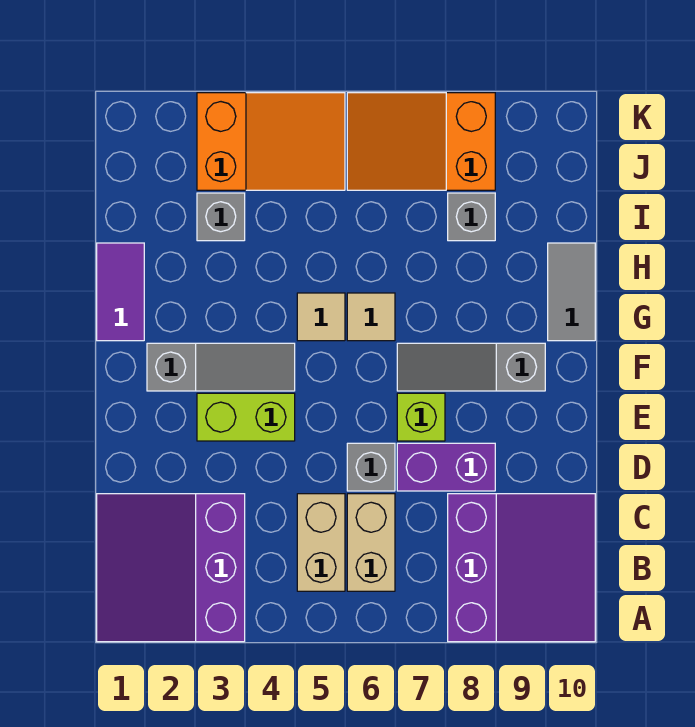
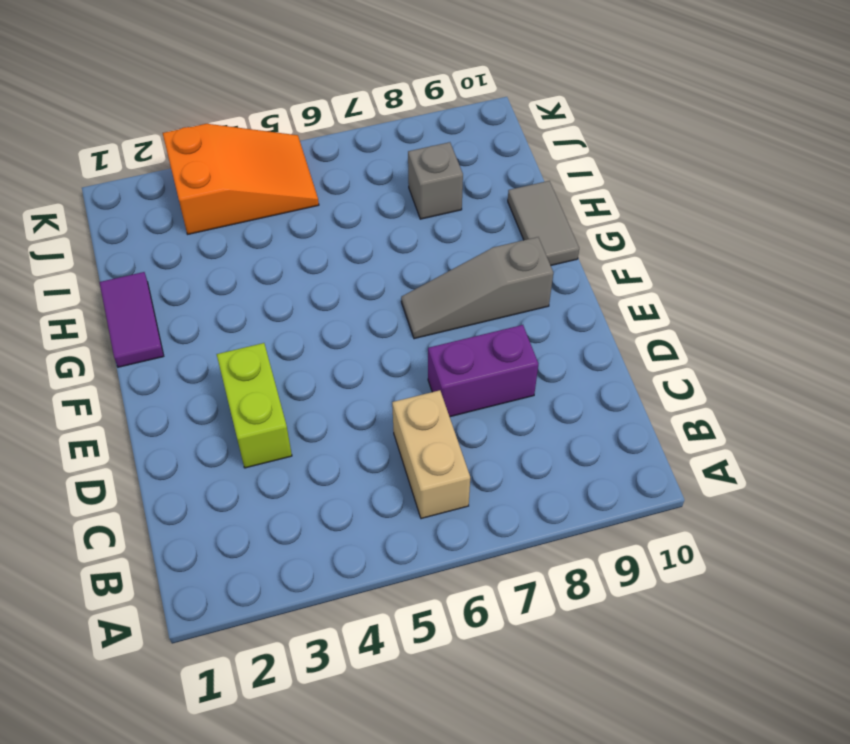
lime 1x2 brick [217,343,292,468] -> lime 1x2 brick turned to [197,393,295,441]
none -> purple 3x3 slope [97,494,245,642]
none -> purple 3x3 slope [448,494,595,642]
none -> tan 1x2 brick [297,494,345,591]

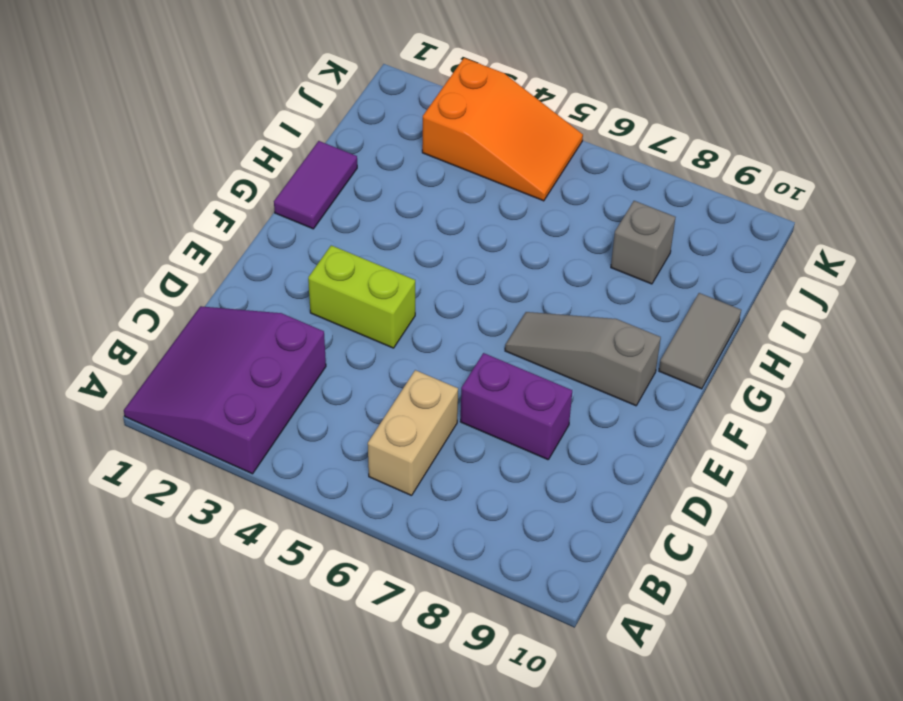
none -> purple 3x3 slope [448,494,595,642]
none -> tan 1x2 brick [297,494,345,591]
none -> grey 1x1 brick [347,443,395,491]

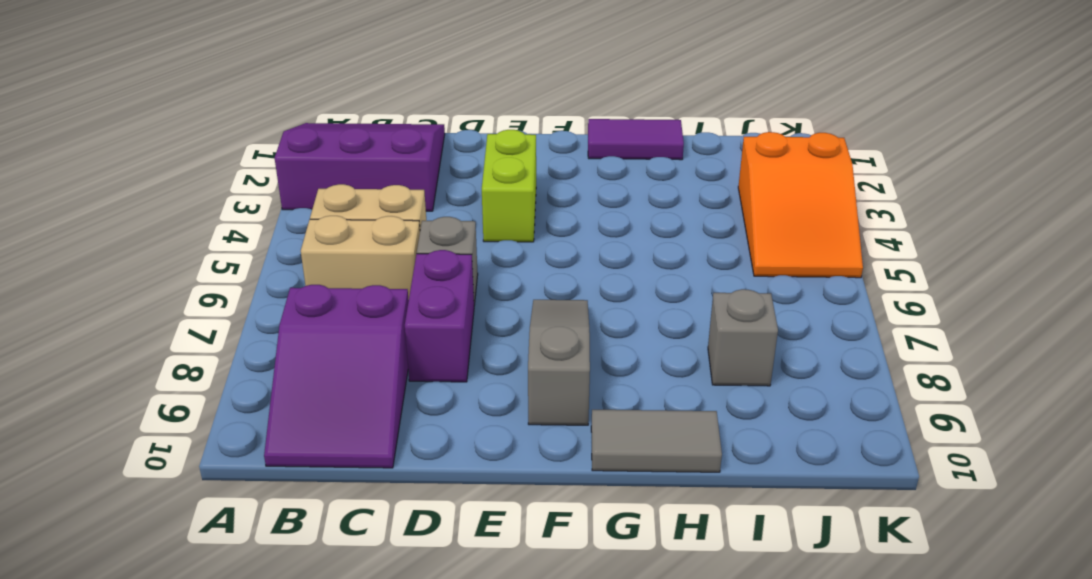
purple 2x3 slope [264,285,409,468] -> purple 3x3 slope [448,494,595,642]
none -> lime 1x1 brick [397,393,445,441]
none -> grey 1x3 slope [147,343,295,391]
none -> tan 1x1 tile [297,293,345,341]

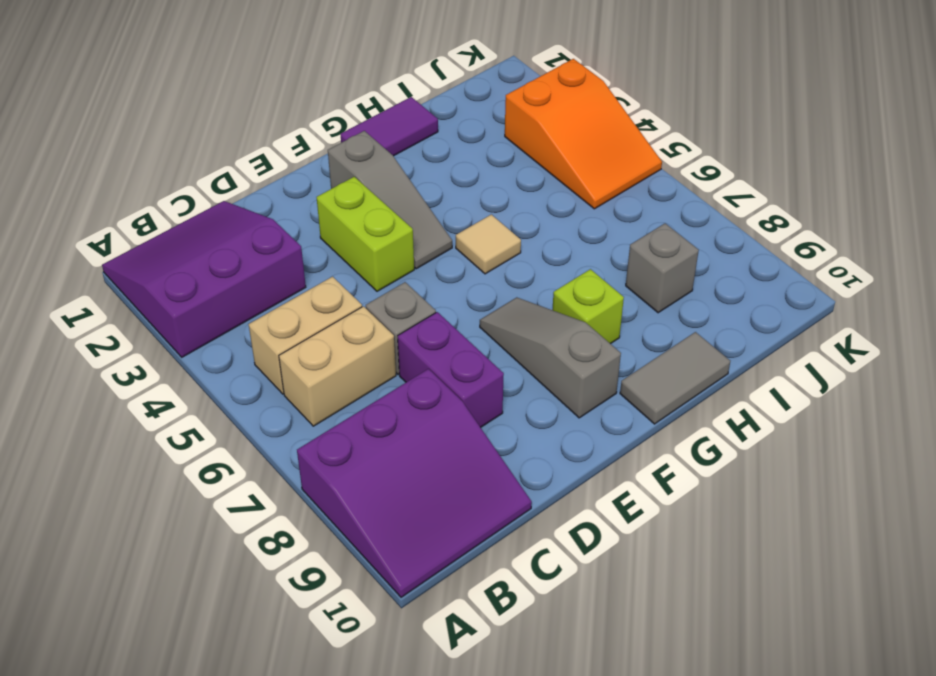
lime 1x1 brick [552,269,624,344] -> lime 1x1 brick moved to [397,393,445,441]
none -> tan 1x1 tile [347,293,395,341]
none -> grey 1x1 brick [197,193,245,241]
none -> orange 2x3 slope [347,93,495,190]

